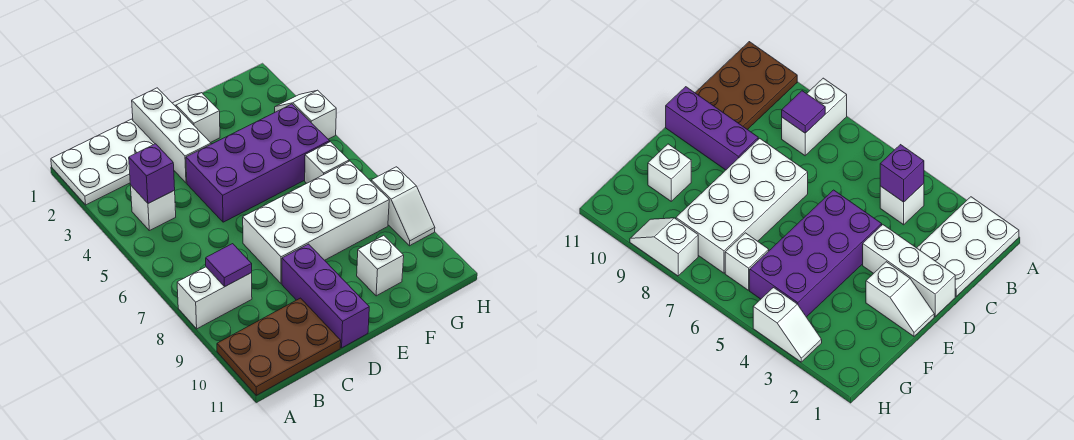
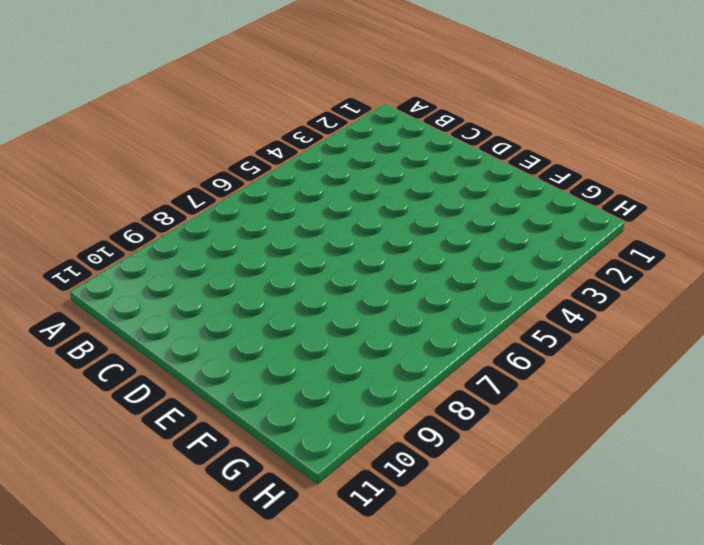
none -> white 2x3 plate [51,119,155,205]
none -> white 1x2 brick [177,267,252,329]
none -> brown 2x3 plate [217,298,341,395]

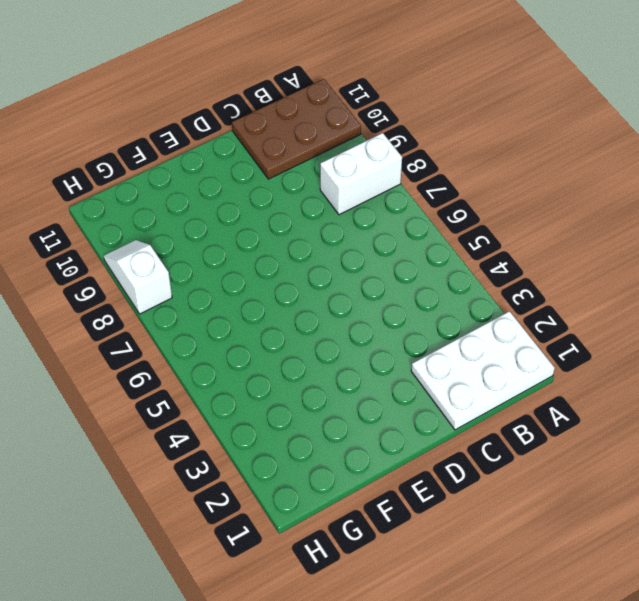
none -> white 1x1 brick [130,185,176,231]
none -> white 1x3 brick [132,88,211,183]
none -> purple 2x4 brick [186,104,330,222]

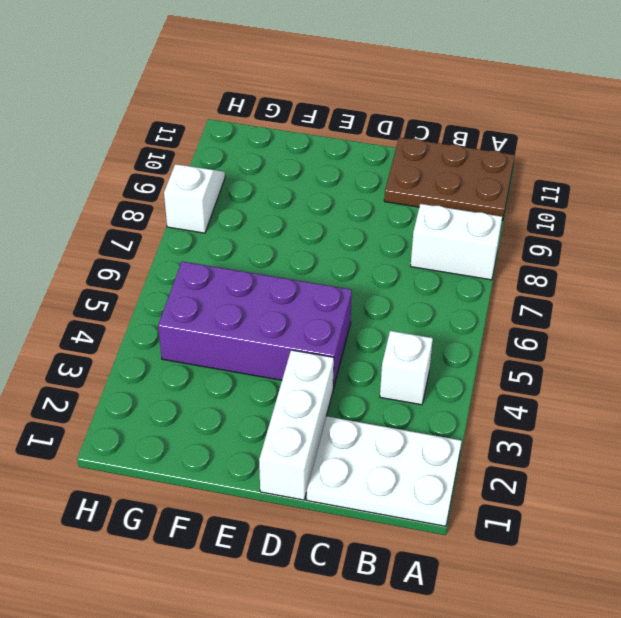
none -> white 2x4 brick [243,161,389,284]
none -> purple 1x3 brick [282,244,369,348]
none -> white 1x2 slope [173,93,220,143]

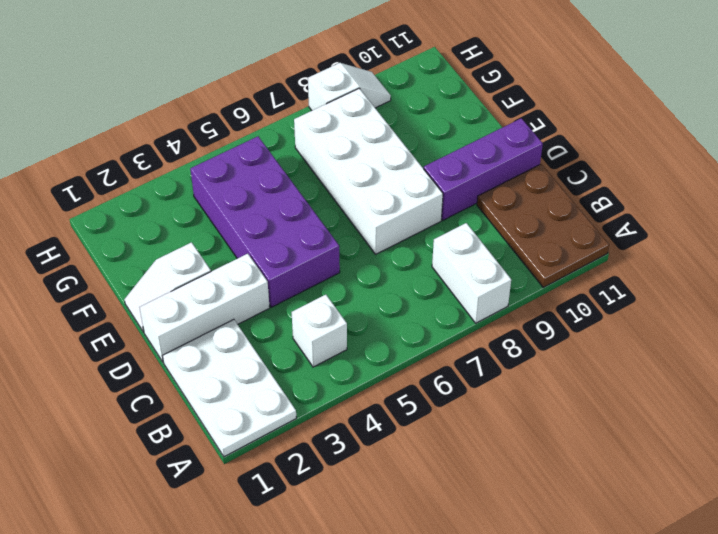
none -> white 1x1 brick [357,235,404,296]
none -> white 1x1 brick [305,142,349,183]
none -> white 1x2 slope [275,90,336,139]

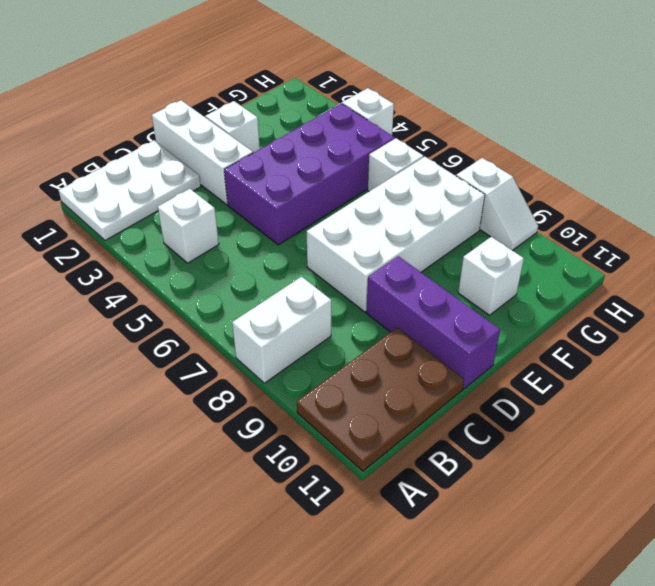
none -> purple 1x1 brick [129,144,175,203]
none -> purple 1x1 tile [206,244,252,286]

